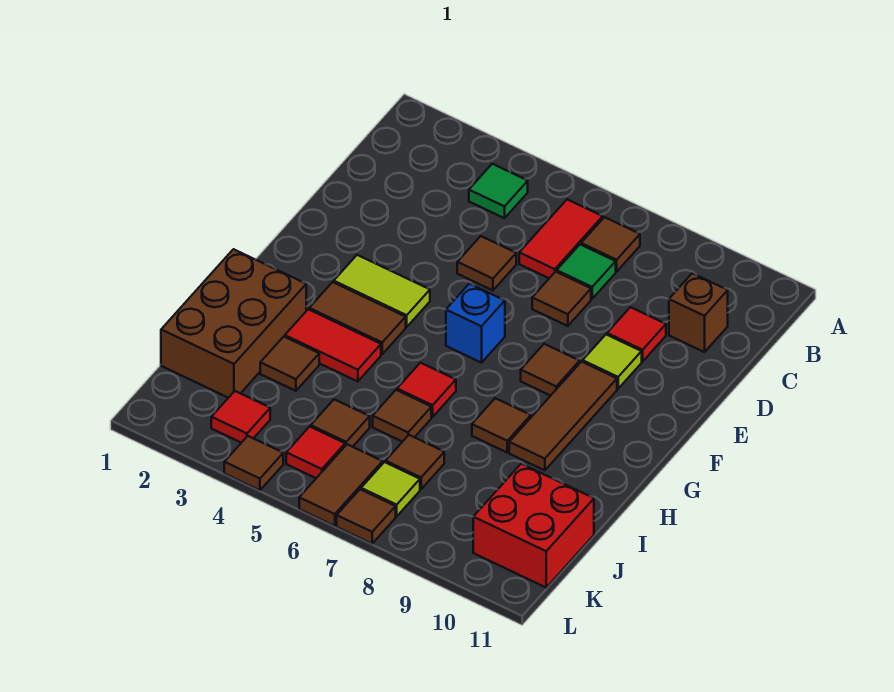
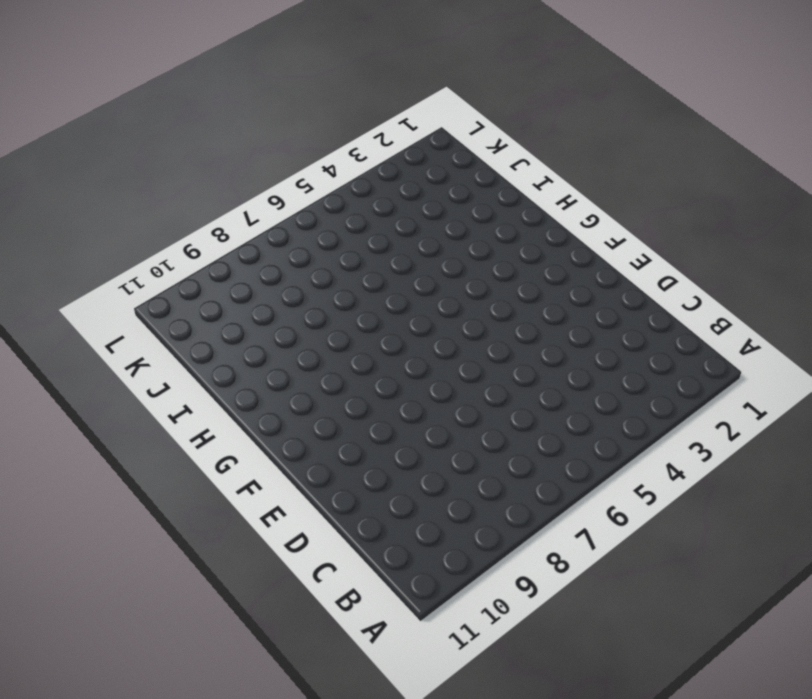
none -> green 1x1 tile [469,164,528,218]
none -> red 1x2 tile [519,199,603,278]
none -> brown 1x1 tile [581,217,640,272]

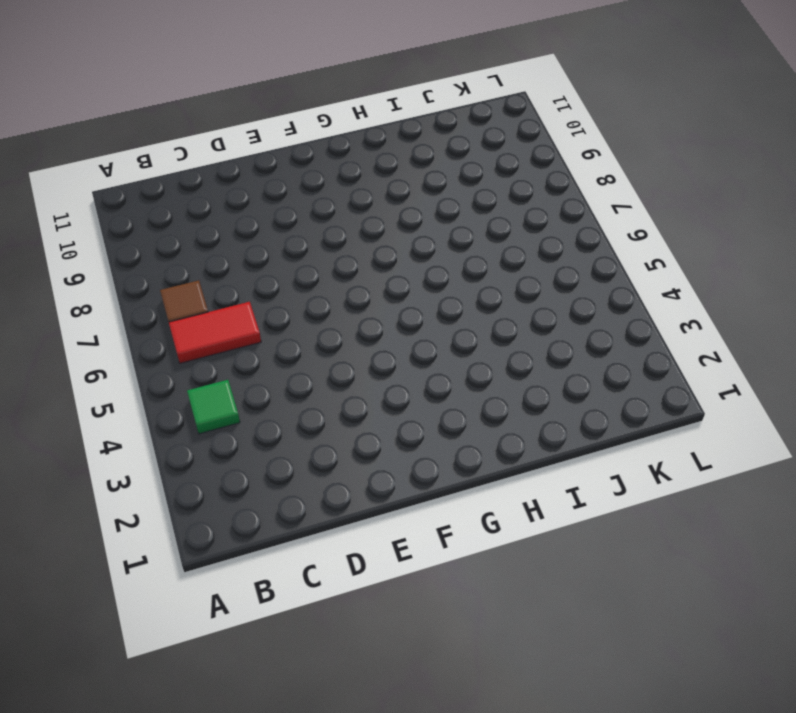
none -> green 1x1 tile [557,245,616,299]
none -> brown 1x1 brick [669,273,728,352]
none -> brown 1x1 tile [457,236,516,290]

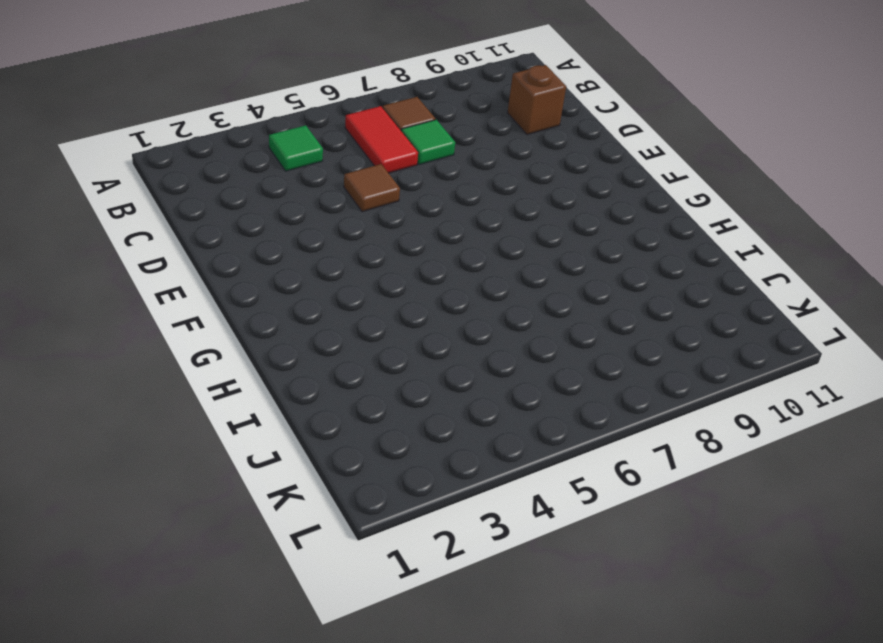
none -> brown 1x1 tile [532,272,591,326]
none -> red 1x1 tile [607,307,666,362]
none -> lime 1x1 tile [583,335,642,389]

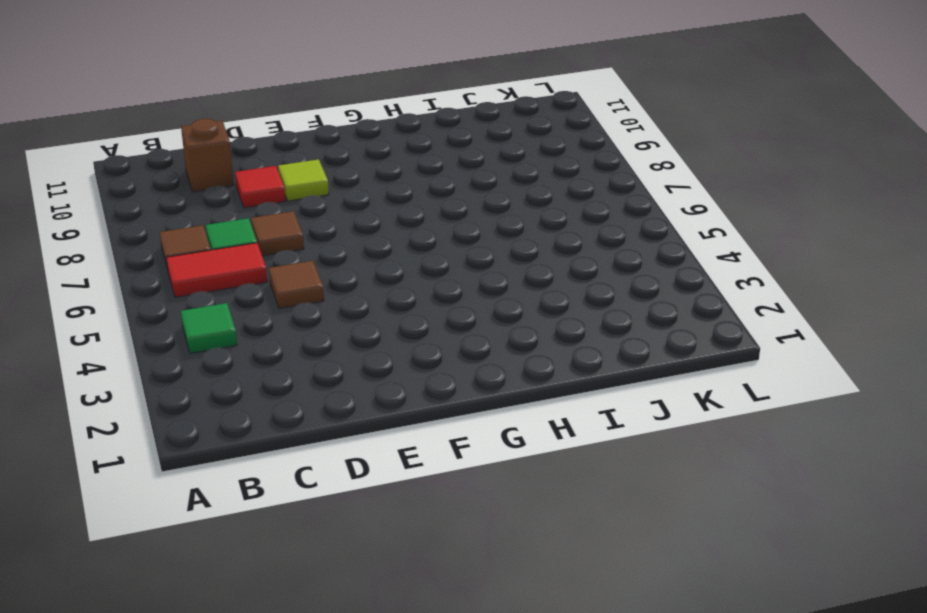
none -> lime 1x2 tile [334,255,430,327]
none -> blue 1x1 brick [446,284,505,363]
none -> brown 1x1 tile [521,344,580,396]

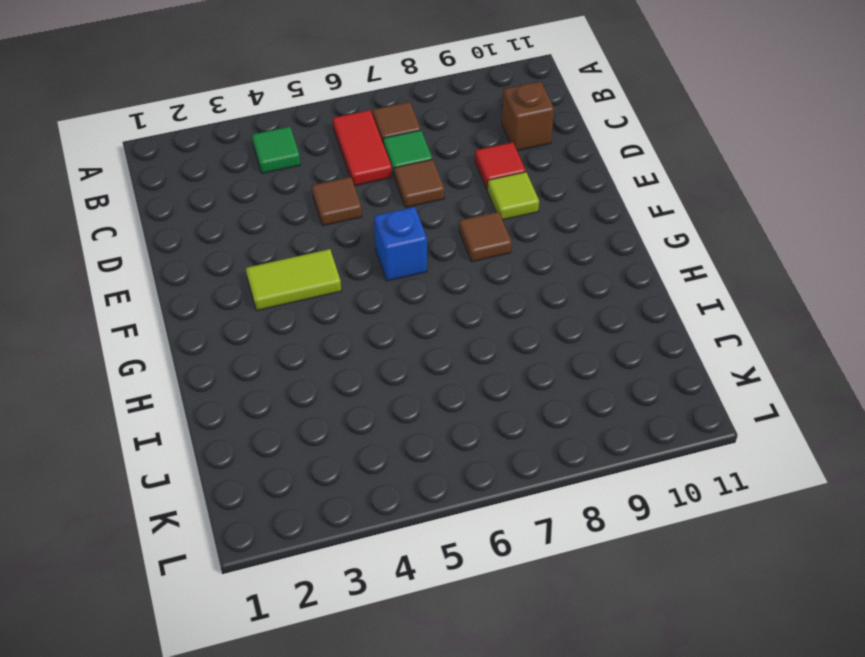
none -> brown 1x3 tile [509,362,617,470]
none -> brown 1x2 tile [309,282,406,354]
none -> brown 2x3 brick [161,249,306,398]

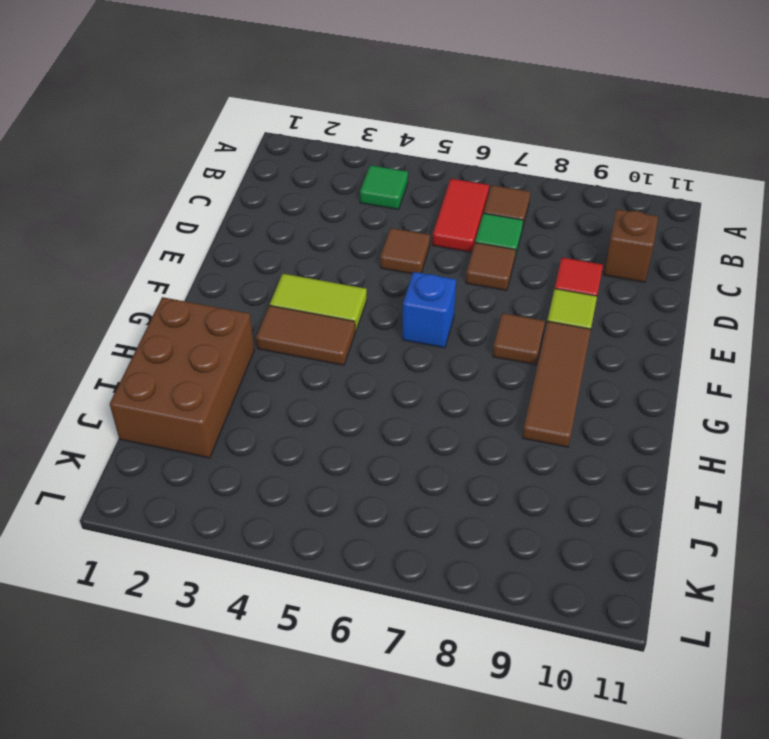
none -> red 1x2 tile [285,309,381,382]
none -> red 1x1 tile [397,363,456,417]
none -> brown 1x1 tile [472,398,531,452]

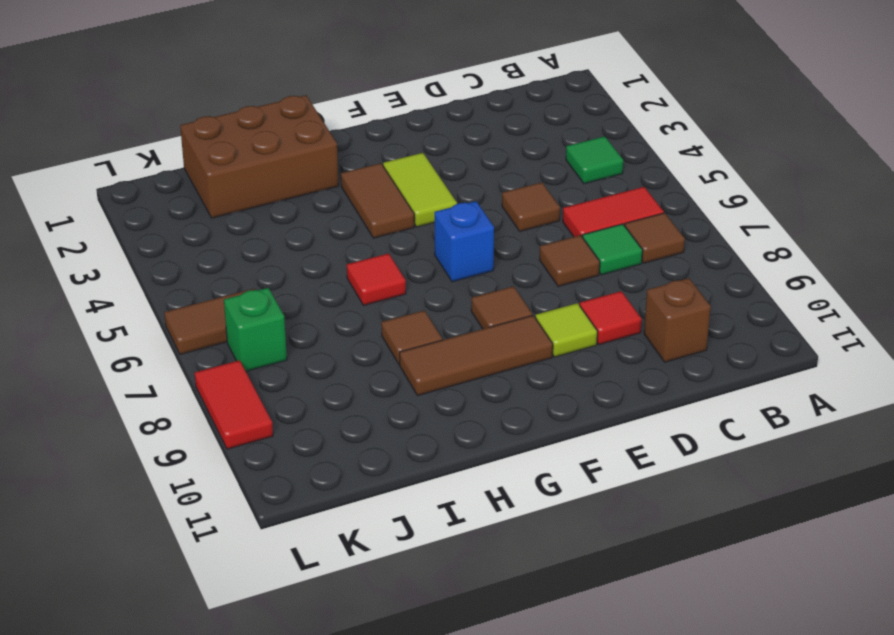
green 1x1 brick [224,288,287,371] -> lime 1x1 tile [361,462,420,516]
red 1x2 tile [195,360,273,449] -> red 1x2 tile moved to [285,309,381,382]
none -> brown 1x1 tile [260,337,319,391]
none -> brown 1x1 tile [373,390,431,442]
none -> brown 1x1 tile [311,399,370,447]

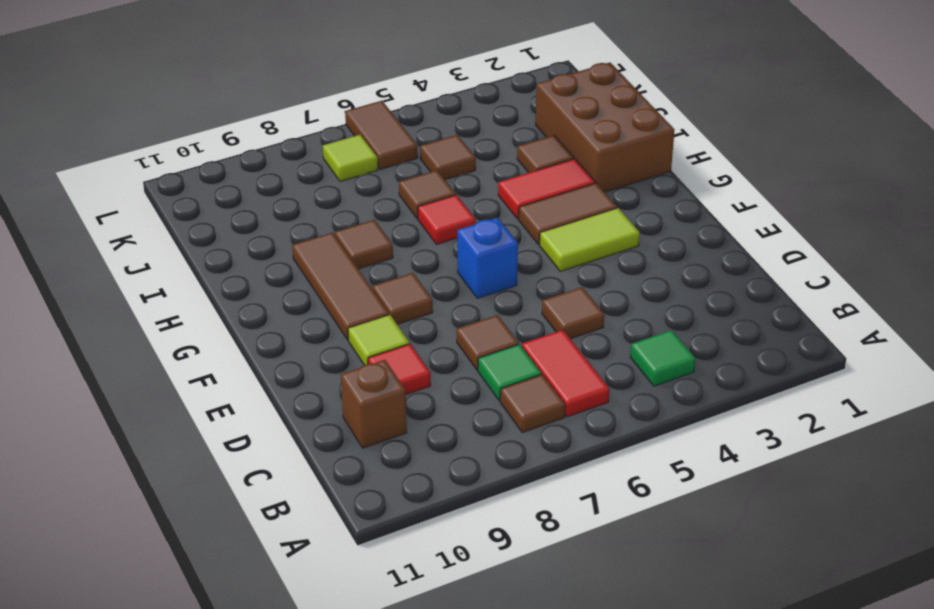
none -> brown 1x1 tile [386,435,444,489]
none -> red 2x2 brick [473,464,594,587]
none -> red 1x1 tile [211,391,270,443]

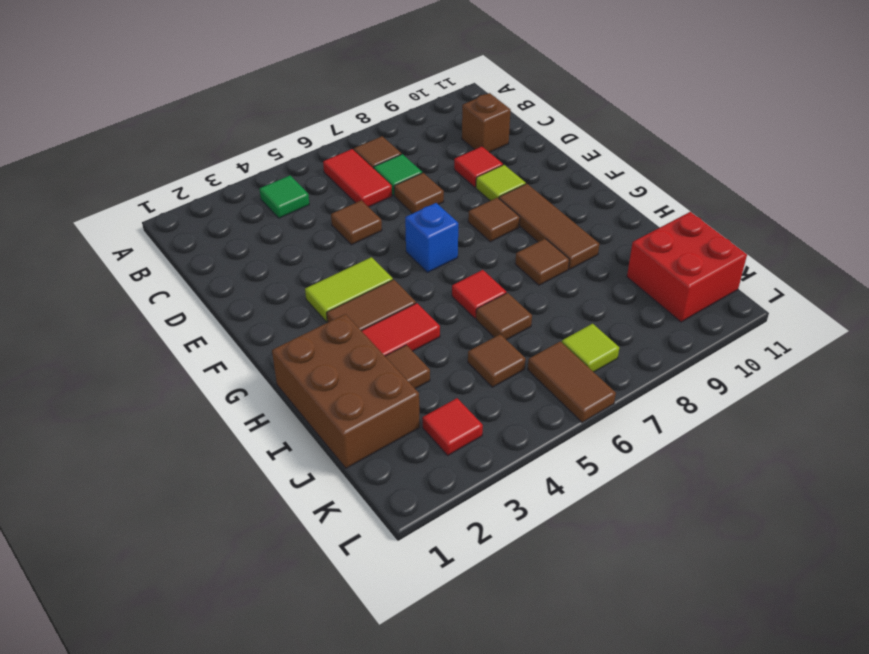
none -> brown 1x1 tile [386,435,444,489]
none -> red 1x1 tile [286,427,345,478]
none -> brown 1x1 tile [224,436,283,490]

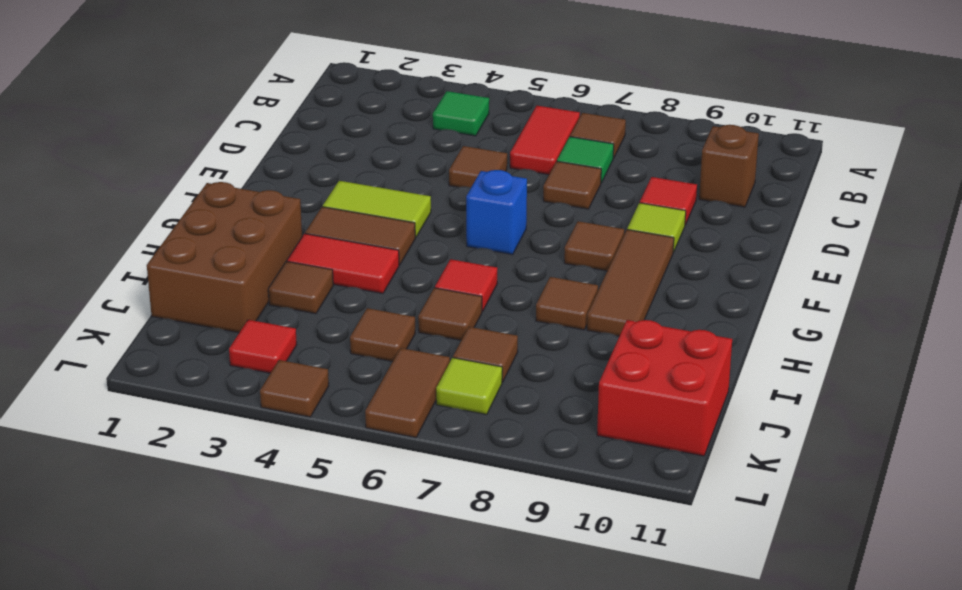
none -> red 1x1 tile [286,427,345,478]
none -> brown 1x1 tile [337,489,396,544]

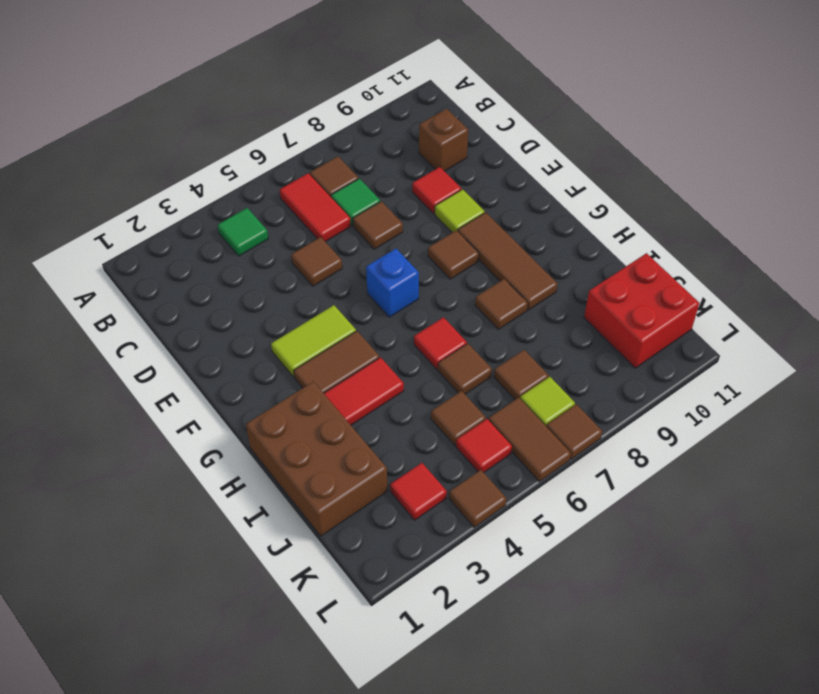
none -> brown 1x1 tile [260,337,319,391]

